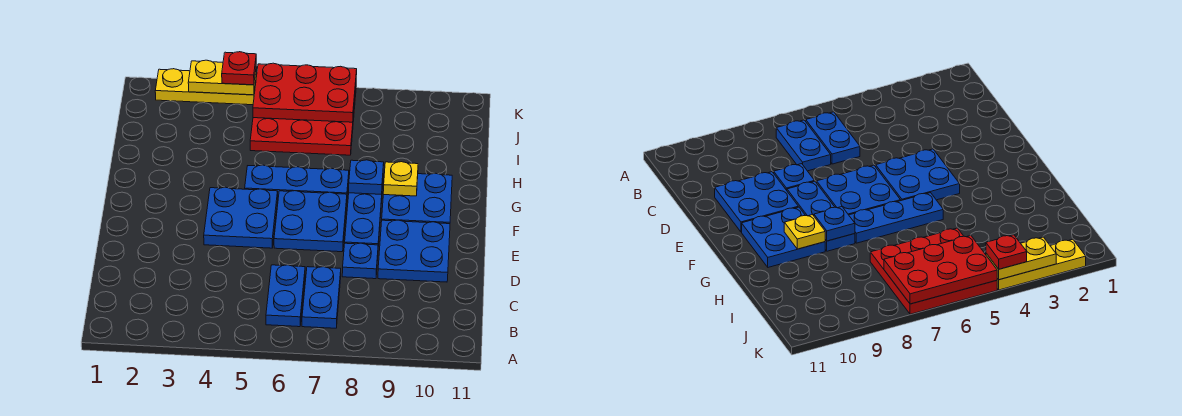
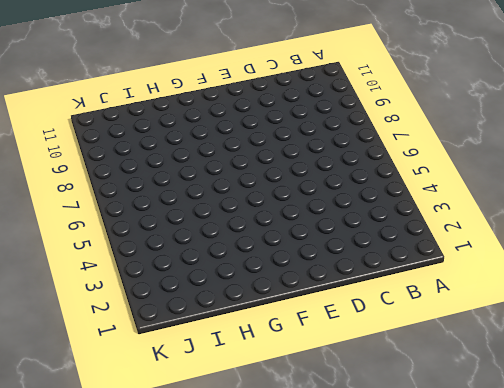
none -> blue 1x2 plate [266,265,305,327]
none -> blue 1x2 plate [302,267,341,328]
none -> blue 1x1 plate [342,243,378,279]

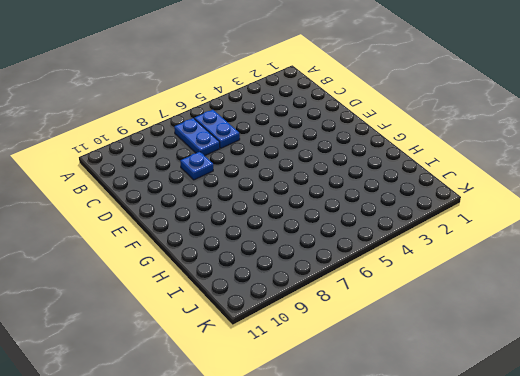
none -> blue 2x2 plate [378,220,450,282]
none -> blue 2x2 plate [204,187,278,248]
none -> blue 2x2 plate [274,191,347,252]

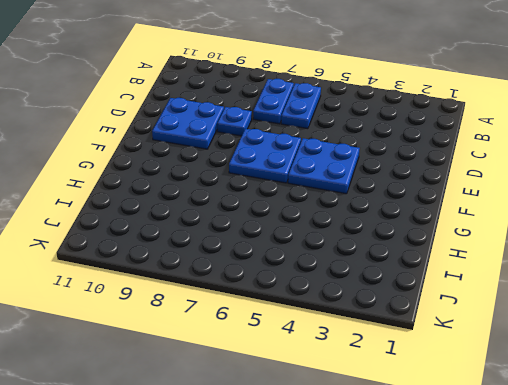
none -> blue 1x3 plate [345,184,383,246]
none -> blue 2x2 plate [382,173,452,224]
none -> blue 1x3 plate [245,165,349,197]

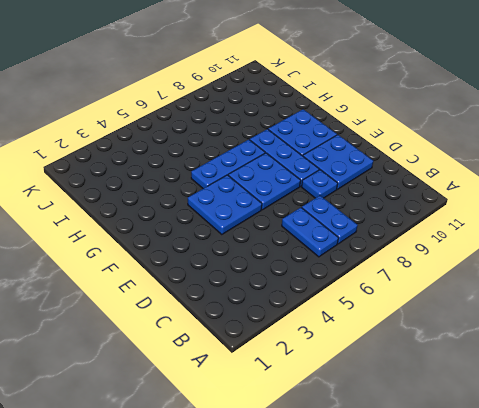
none -> red 3x3 plate [250,90,356,155]
none -> yellow 1x3 plate [155,69,257,105]
none -> blue 1x1 plate [349,160,384,194]

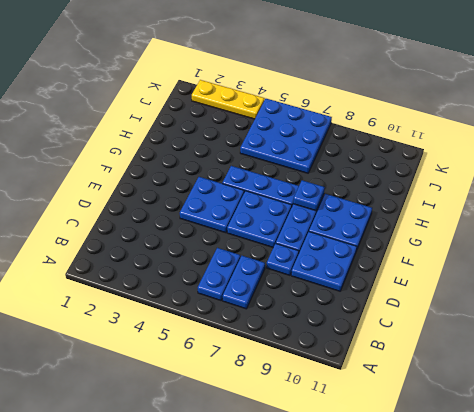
blue 3x3 plate [240,99,332,173] -> red 3x3 plate [250,90,356,155]
none -> yellow 1x1 plate [383,162,418,196]
none -> red 2x3 plate [253,63,357,122]
none -> yellow 1x2 plate [188,60,257,95]

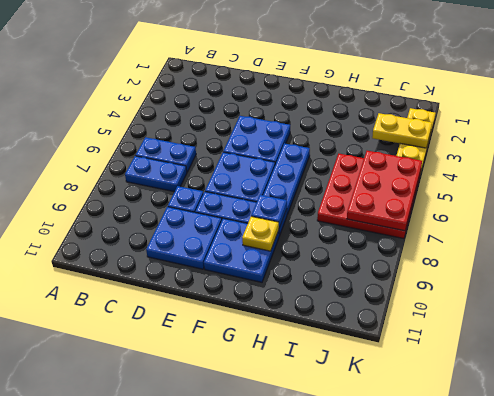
yellow 1x2 plate [372,113,432,148] -> yellow 1x2 plate turned to [188,60,257,95]
none -> red 1x1 plate [222,52,256,85]

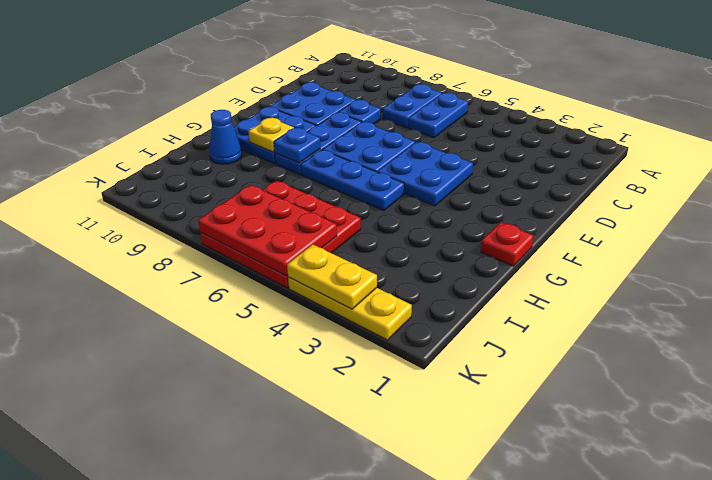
red 1x1 plate [481,222,533,266] -> red 1x1 plate moved to [222,52,256,85]
blue 1x1 cone [209,110,242,164] -> none

